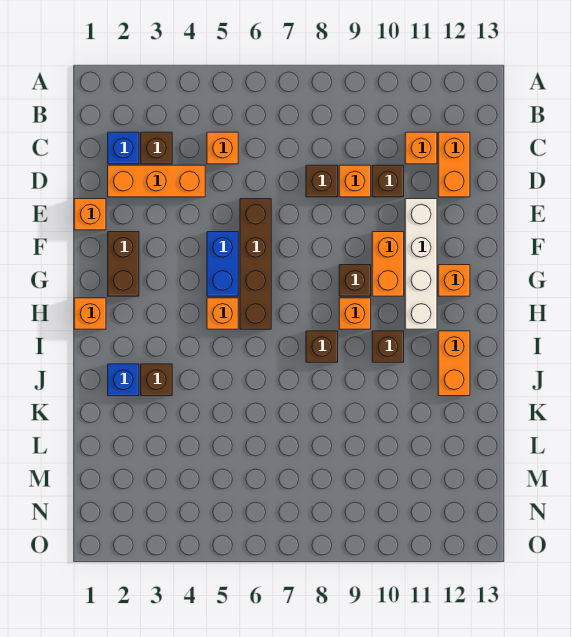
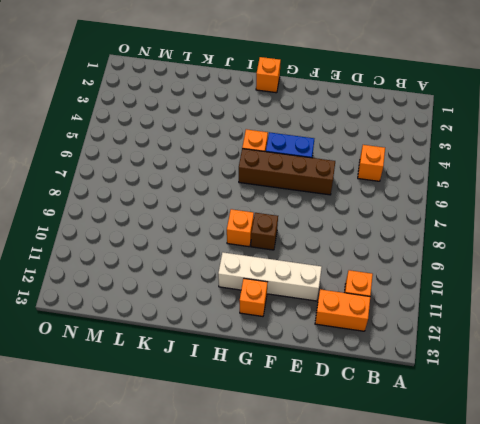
none -> blue 1x1 brick [108,132,139,164]
none -> brown 1x1 brick [141,132,172,164]
none -> orange 1x3 brick [108,165,205,197]

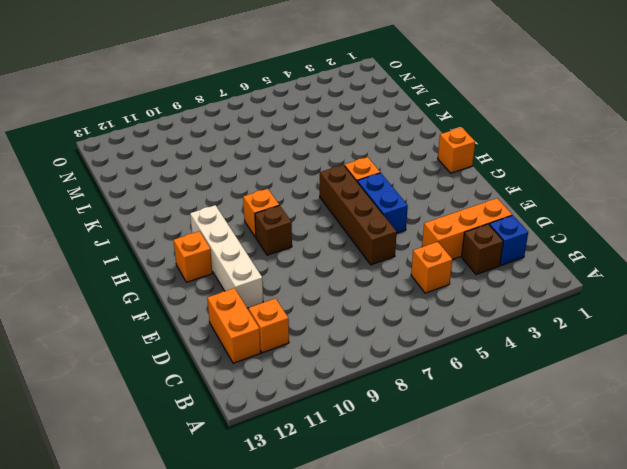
none -> brown 1x1 brick [306,165,338,197]
none -> orange 1x1 brick [339,165,371,197]
none -> brown 1x1 brick [372,165,404,197]

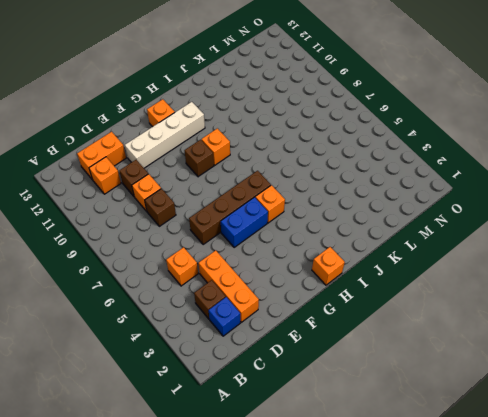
none -> orange 1x1 brick [74,199,106,230]
none -> brown 1x2 brick [108,232,139,296]
none -> orange 1x2 brick [372,232,404,296]

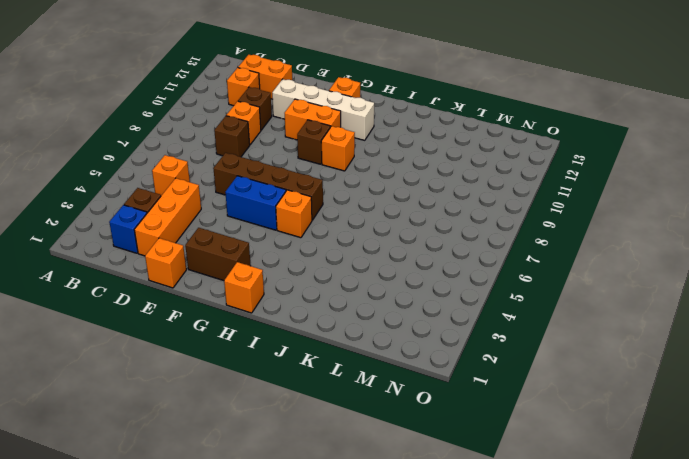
none -> brown 1x1 brick [306,331,338,362]
none -> brown 1x1 brick [372,331,404,362]
none -> orange 1x2 brick [438,331,470,396]

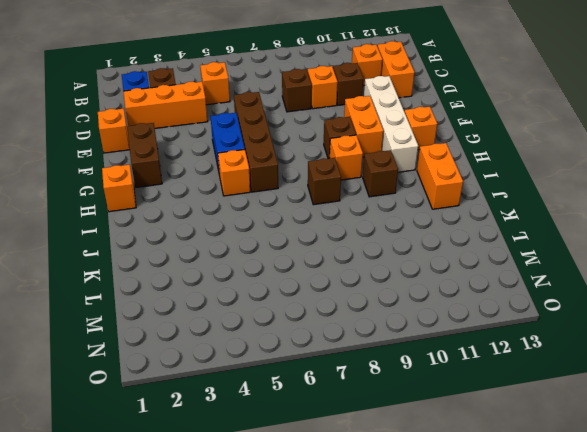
none -> blue 1x1 brick [108,364,139,396]
none -> brown 1x1 brick [141,364,172,396]

